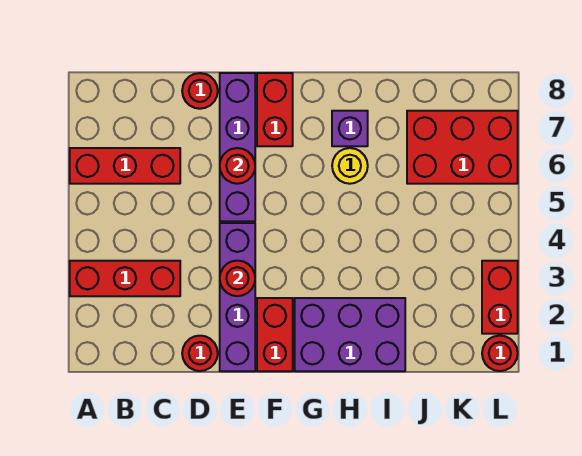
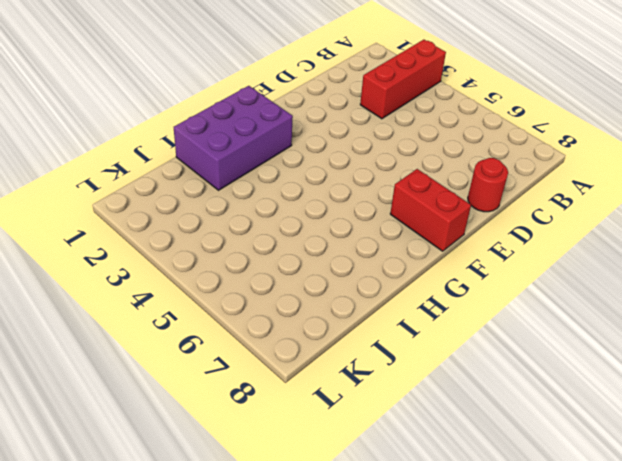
none -> red 1x3 brick [70,148,180,184]
none -> red 1x1 round brick [182,336,218,371]
none -> purple 1x4 brick [220,223,255,371]

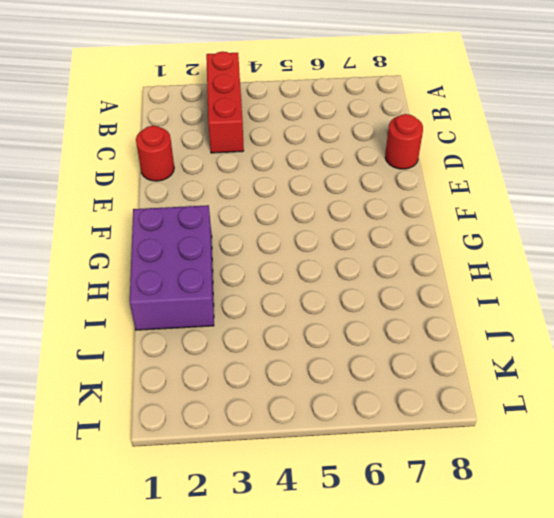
none -> red 1x3 brick [70,148,180,184]
none -> purple 1x4 brick [220,223,255,371]
none -> purple 1x4 brick [220,73,255,221]

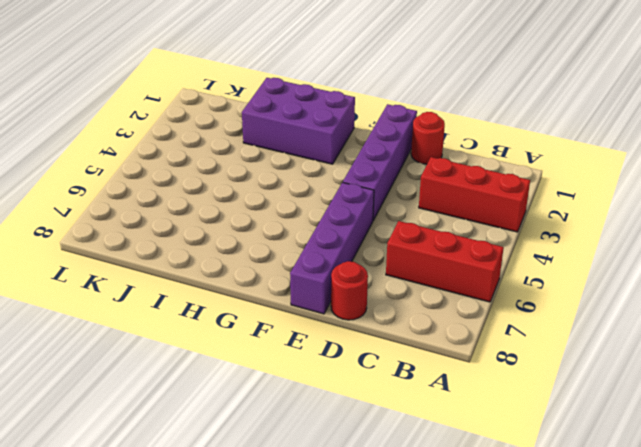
none -> red 1x2 brick [257,298,293,371]
none -> red 1x2 brick [257,73,293,146]
none -> yellow 1x1 round brick [332,148,368,184]

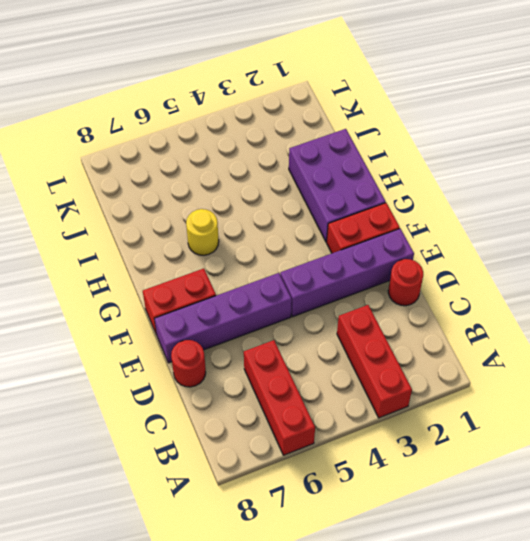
none -> purple 1x1 brick [332,111,368,146]
none -> red 2x3 brick [407,111,518,184]
none -> red 1x1 round brick [482,336,518,371]

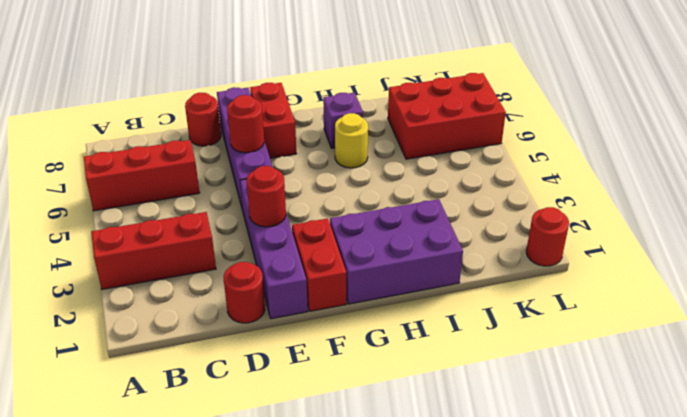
none -> red 1x2 brick [482,261,518,334]

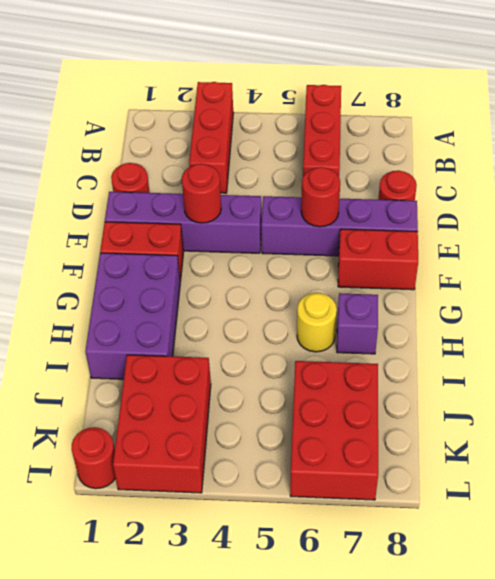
red 2x3 brick [113,355,211,493] -> red 1x2 brick [482,261,518,334]

